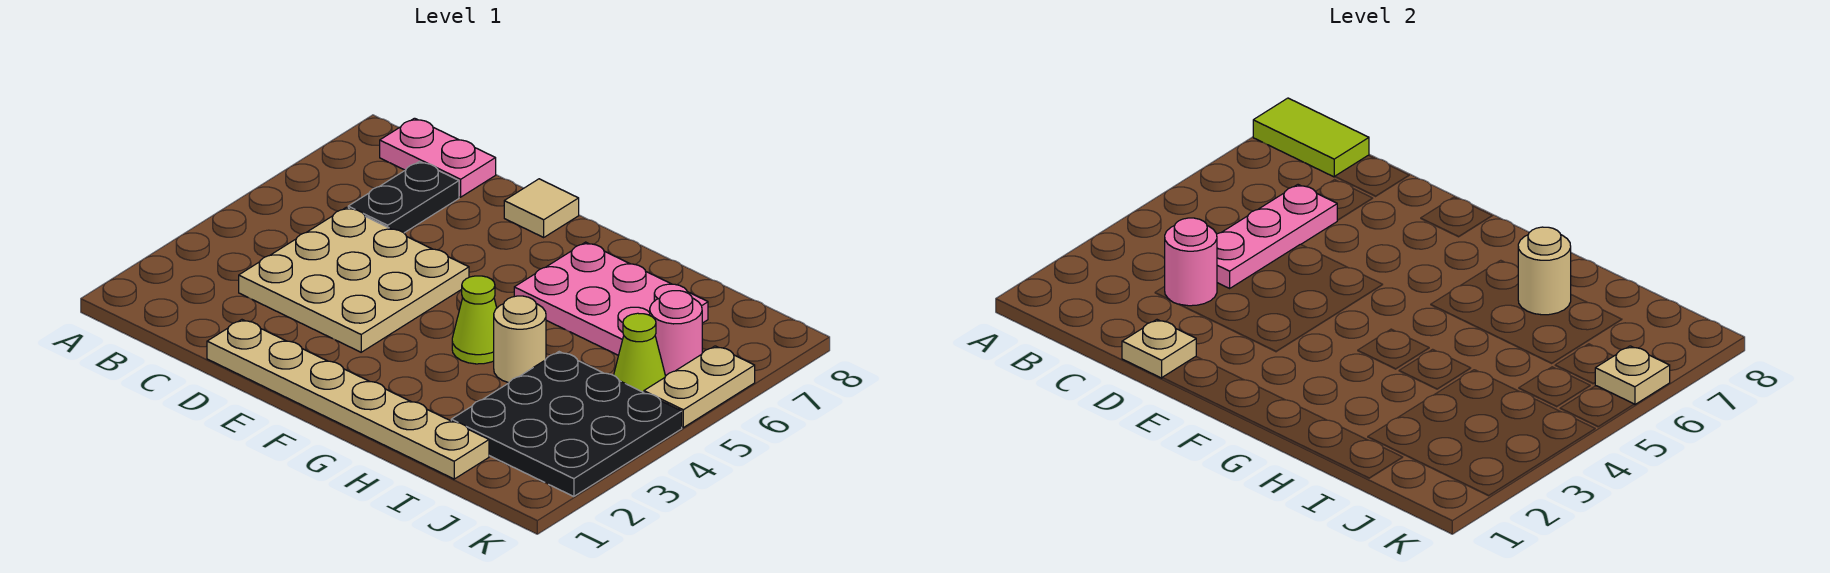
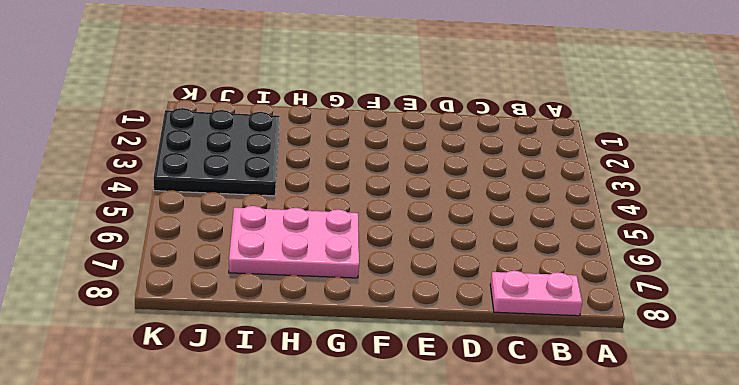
none -> tan 3x3 plate [239,207,469,352]
none -> black 1x2 plate [348,161,459,233]
none -> tan 1x6 plate [207,320,489,479]

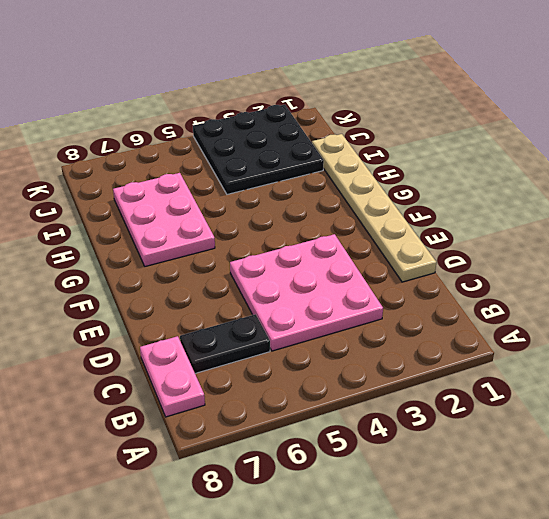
pink 3x3 plate [230,234,383,351] -> tan 3x3 plate [239,207,469,352]
none -> tan 1x1 tile [504,179,579,237]
none -> lime 1x1 cone [452,276,497,364]
none -> tan 1x1 round brick [494,296,546,383]

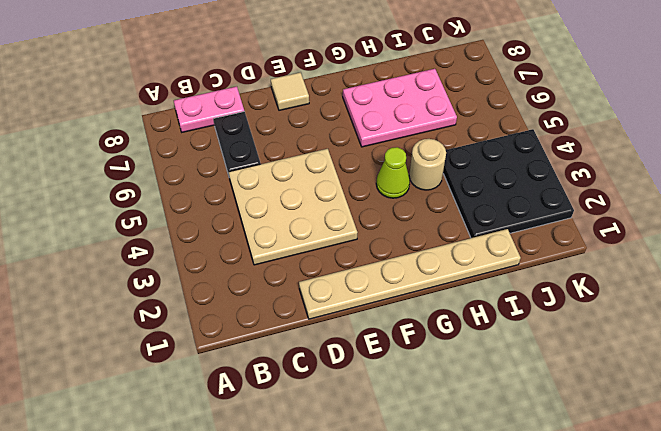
none -> lime 1x1 cone [614,313,665,392]
none -> pink 1x1 round brick [650,291,702,376]
none -> tan 1x2 plate [644,346,755,428]

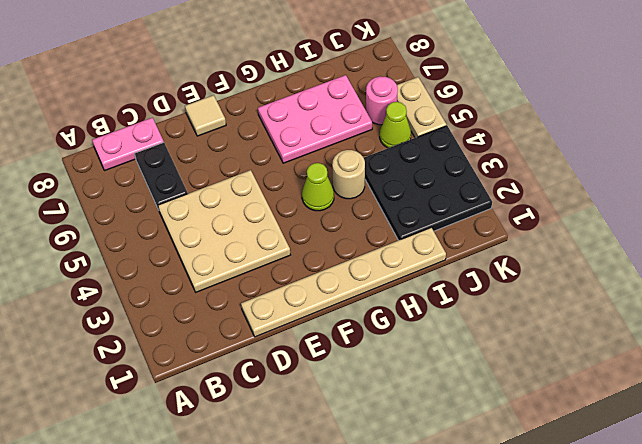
none -> lime 1x2 tile [1253,98,1369,177]
none -> pink 1x1 round brick [1165,218,1217,306]
none -> pink 1x3 plate [1217,185,1337,288]

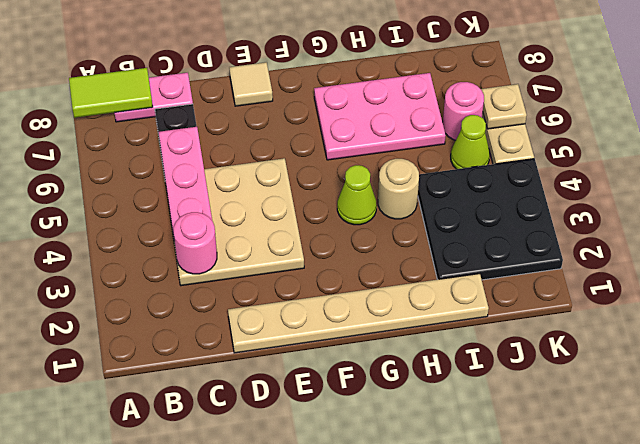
none -> tan 1x1 plate [1122,320,1196,378]
none -> tan 1x1 round brick [1518,227,1571,315]

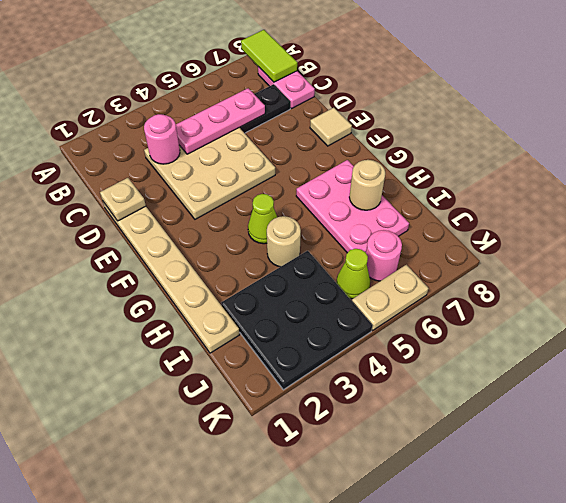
none -> tan 1x1 plate [1595,346,1670,405]

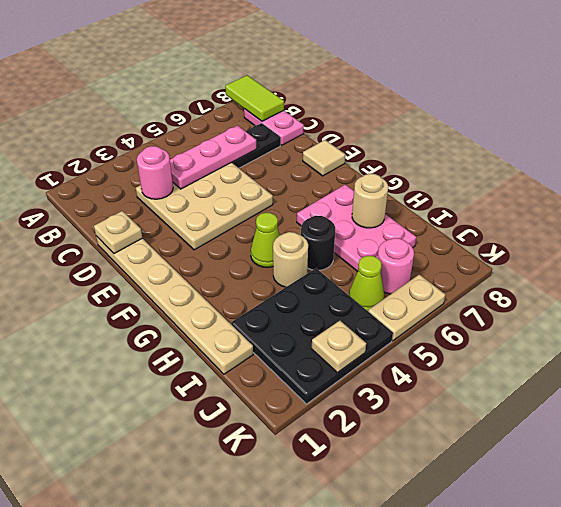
black 1x1 round brick [301,215,335,270] -> none
tan 1x1 plate [312,321,366,373] -> tan 1x1 plate moved to [1595,346,1670,405]

